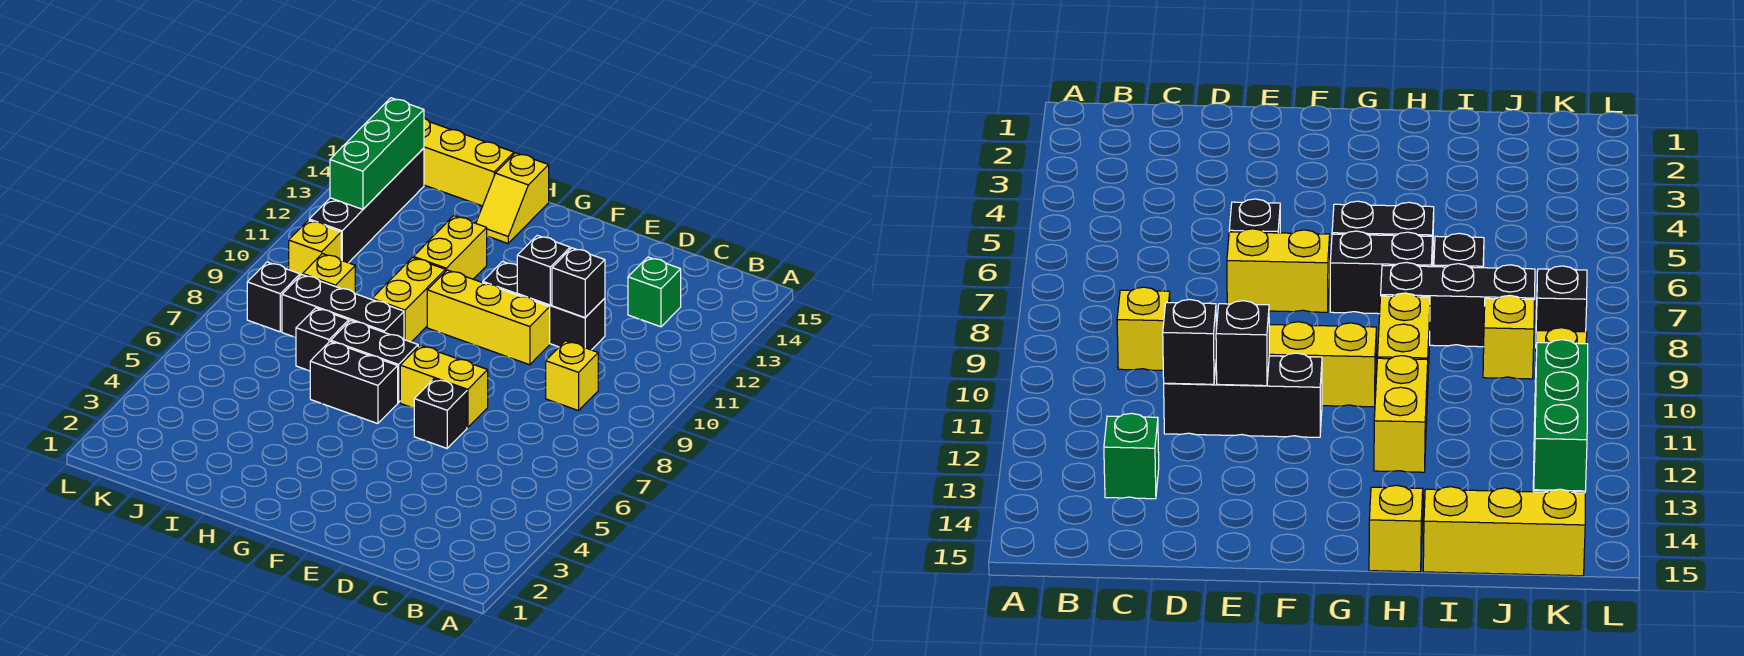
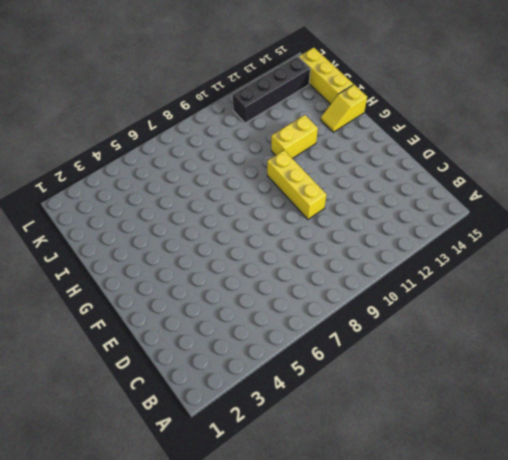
none -> yellow 1x1 brick [546,341,598,411]
none -> green 1x1 brick [628,257,681,327]
none -> black 1x3 brick [483,262,605,350]

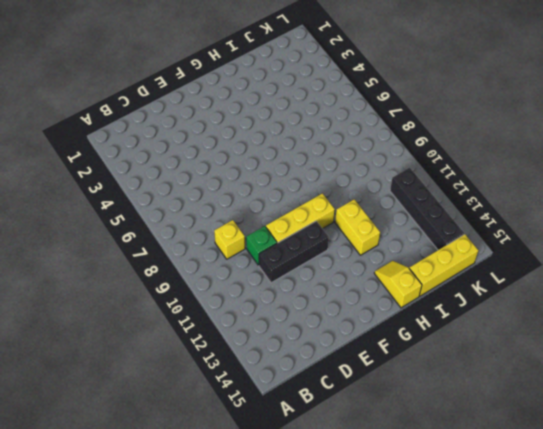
green 1x1 brick [246,226,277,265] -> green 1x1 brick moved to [628,257,681,327]
none -> black 1x1 brick [414,379,467,448]
none -> yellow 1x2 brick [400,345,488,428]
none -> black 1x2 brick [310,341,398,424]

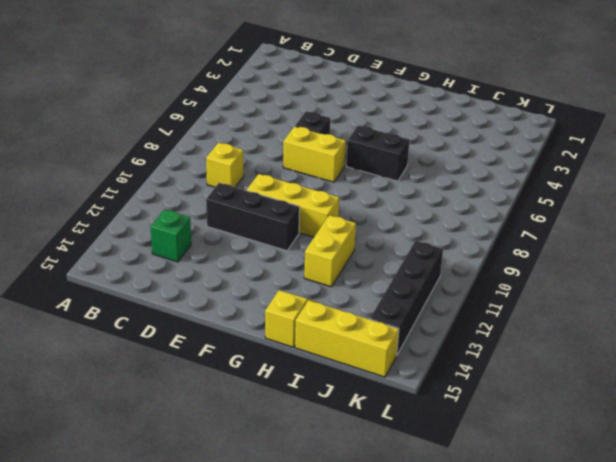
none -> black 1x2 brick [331,320,418,403]
none -> black 1x3 brick [282,275,404,339]
none -> yellow 1x2 brick [372,258,445,342]

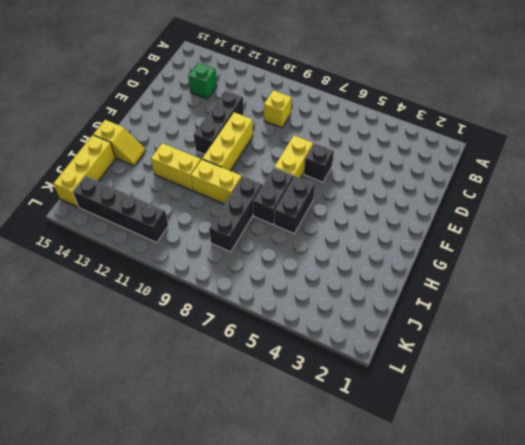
none -> black 1x1 brick [296,308,349,371]
none -> yellow 1x1 brick [303,254,355,293]
none -> black 1x1 brick [247,262,300,332]

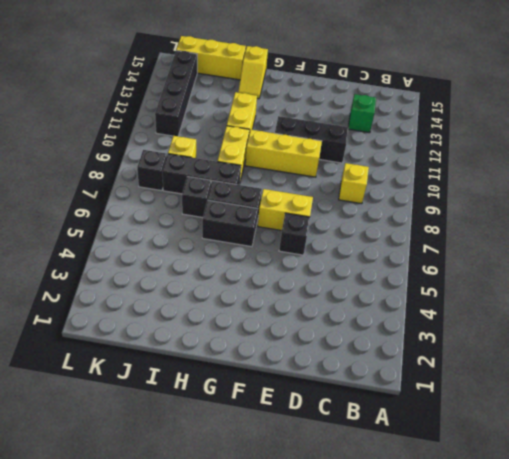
none -> yellow 1x1 brick [289,220,341,276]
none -> black 1x1 brick [552,248,605,318]
none -> black 1x1 brick [517,235,570,305]

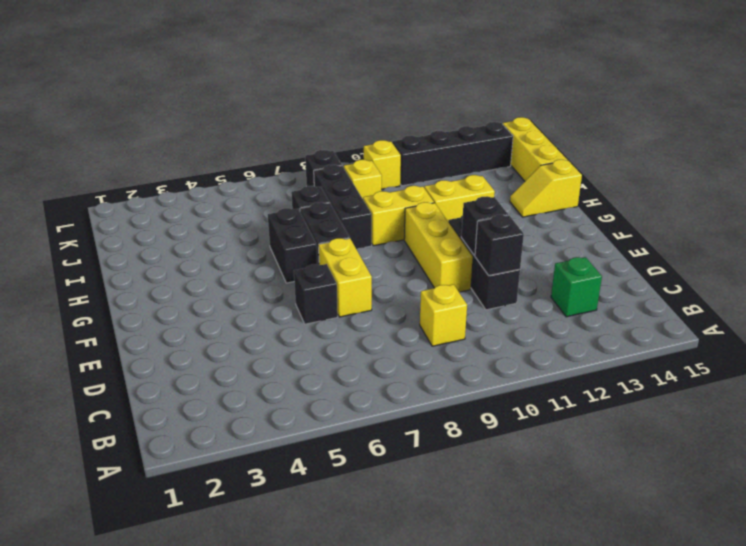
none -> green 1x3 brick [330,98,424,209]

